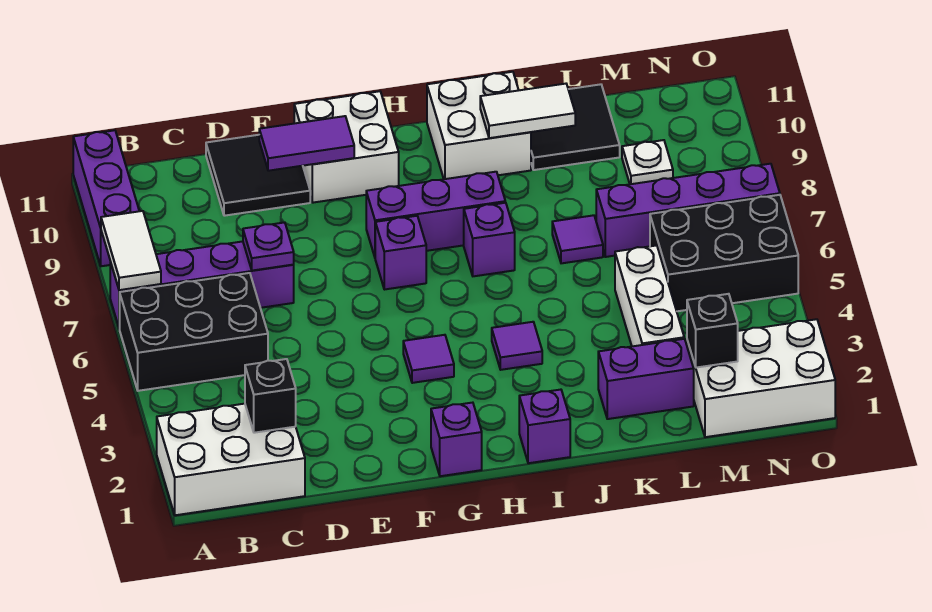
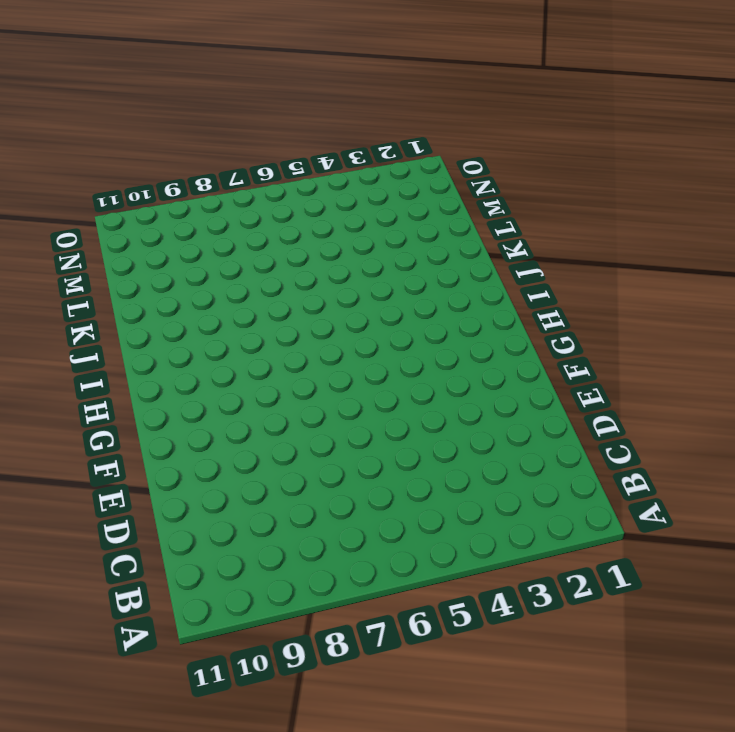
none -> white 2x3 brick [157,404,305,515]
none -> black 2x3 brick [120,273,268,391]
none -> purple 1x4 brick [110,241,294,329]

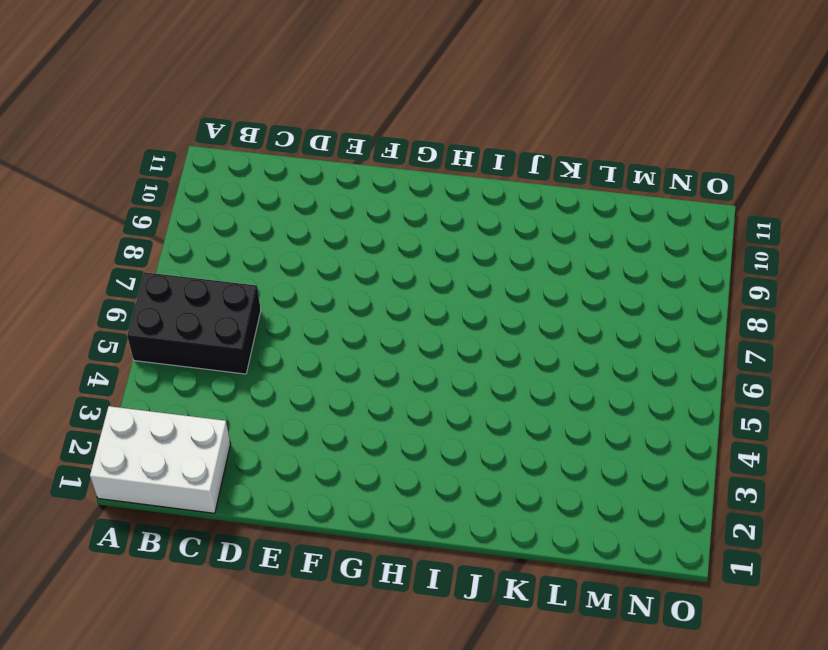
none -> purple 1x4 brick [110,241,294,329]
none -> purple 1x3 brick [73,130,139,266]
none -> black 2x2 tile [206,135,310,216]

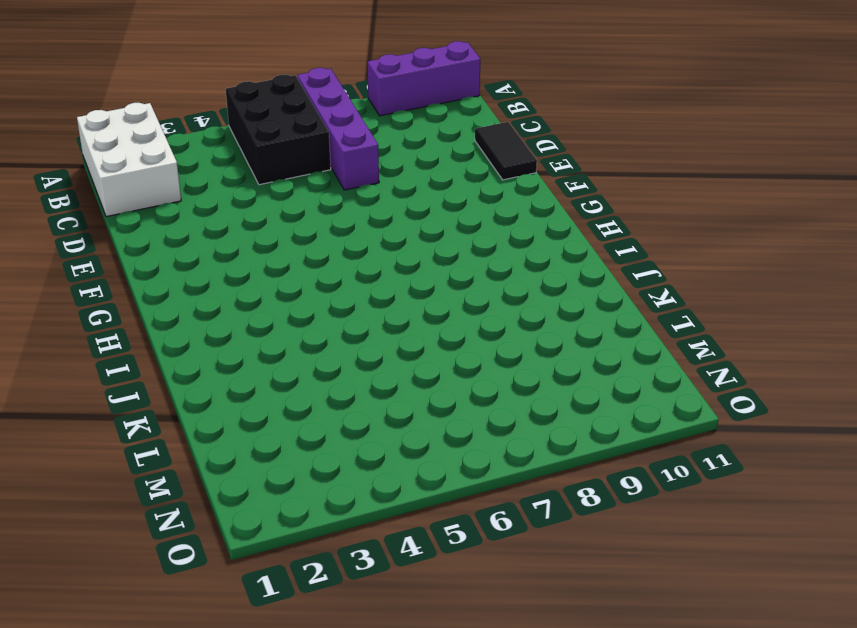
black 1x2 tile [475,122,537,180] -> black 2x2 tile [206,135,310,216]
none -> white 2x2 brick [294,91,399,203]
none -> purple 1x1 brick [431,403,482,476]
none -> purple 1x1 tile [403,335,454,383]

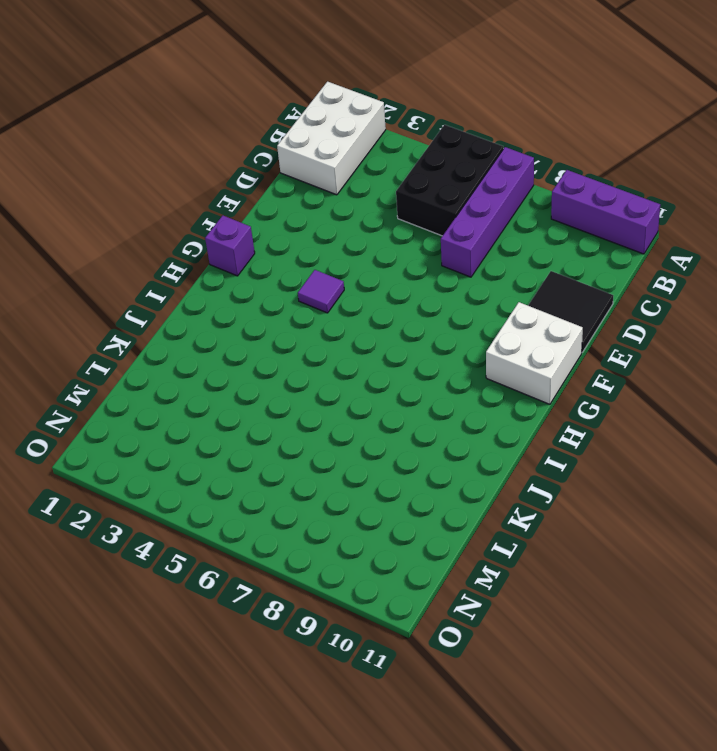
none -> purple 1x1 brick [375,216,426,290]
none -> purple 1x3 brick [366,172,505,257]
none -> purple 1x1 brick [519,390,570,463]

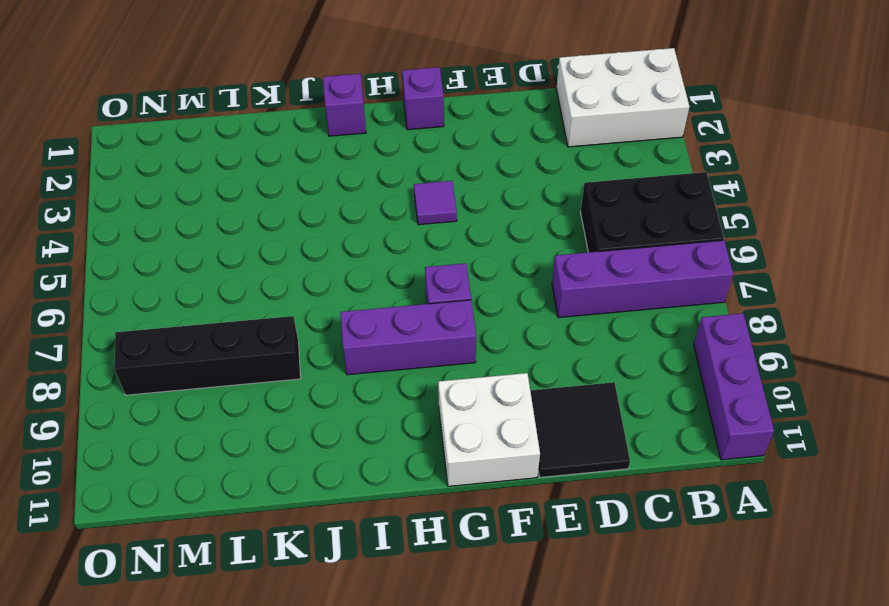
black 1x4 brick [114,316,301,395] -> none
none -> purple 1x1 tile [492,322,542,370]
none -> purple 1x1 brick [464,203,515,276]
none -> white 2x2 brick [427,72,531,179]

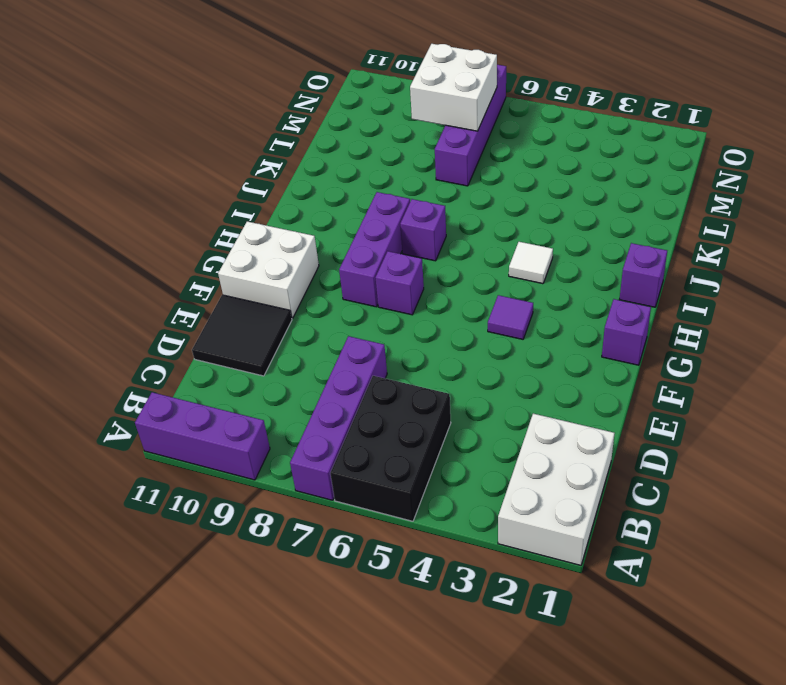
white 1x1 tile [509,242,553,284] -> purple 1x1 tile [492,322,542,370]
white 2x2 brick [410,44,497,131] -> white 2x2 brick moved to [427,72,531,179]
none -> purple 1x2 brick [598,339,694,419]
none -> purple 1x1 tile [552,215,603,263]
none -> black 2x2 tile [531,84,620,170]

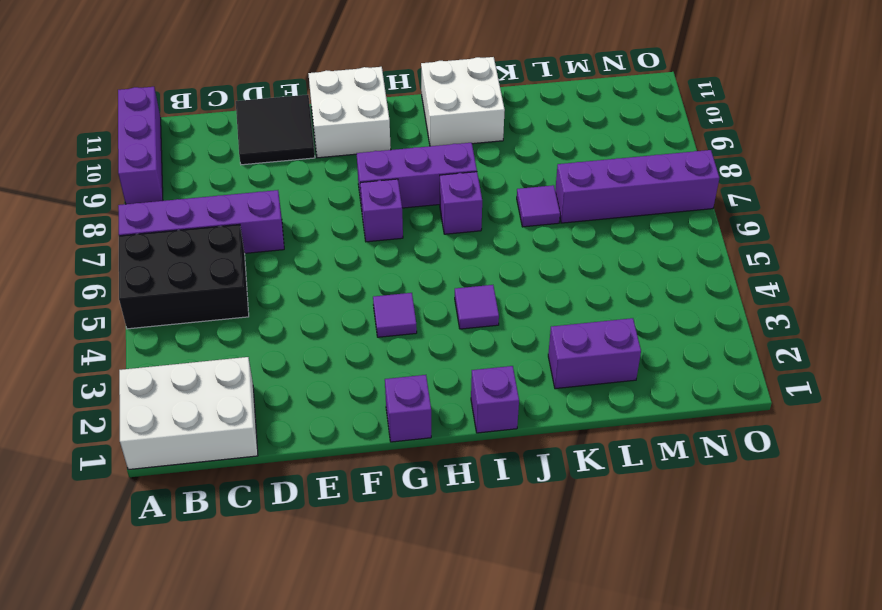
none -> black 2x2 tile [531,84,620,170]
none -> white 1x3 brick [615,245,684,346]
none -> white 2x3 brick [687,319,835,437]

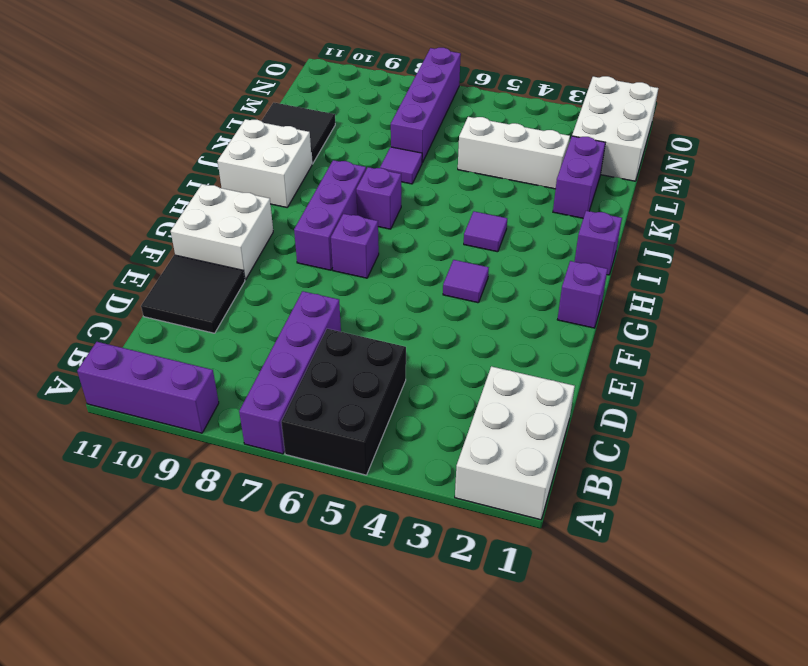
none -> black 2x3 brick [650,195,798,311]
none -> white 1x1 plate [622,140,673,184]
none -> white 1x2 tile [101,211,161,290]

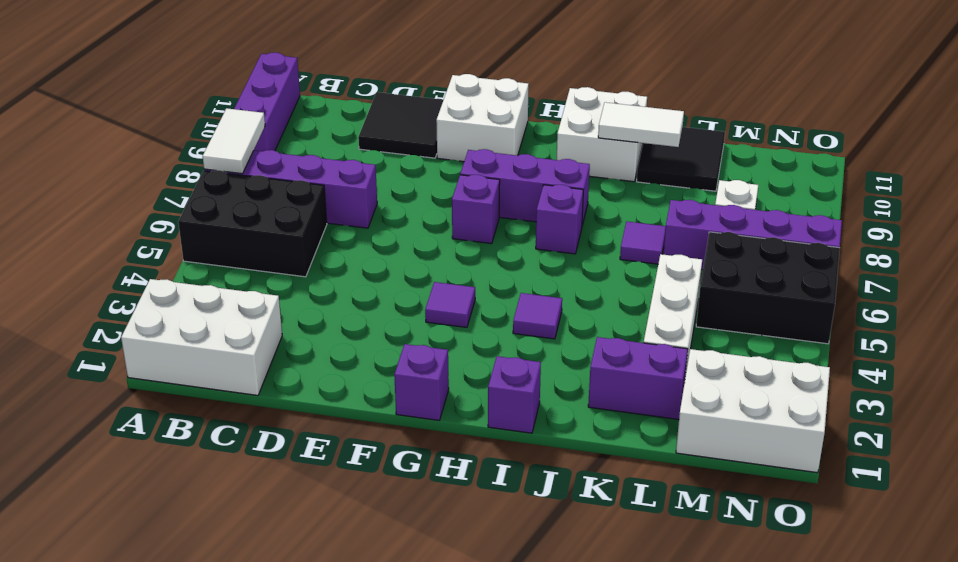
none -> black 1x1 brick [245,359,296,433]
none -> purple 1x1 plate [243,222,294,271]
none -> purple 1x2 tile [259,116,354,171]

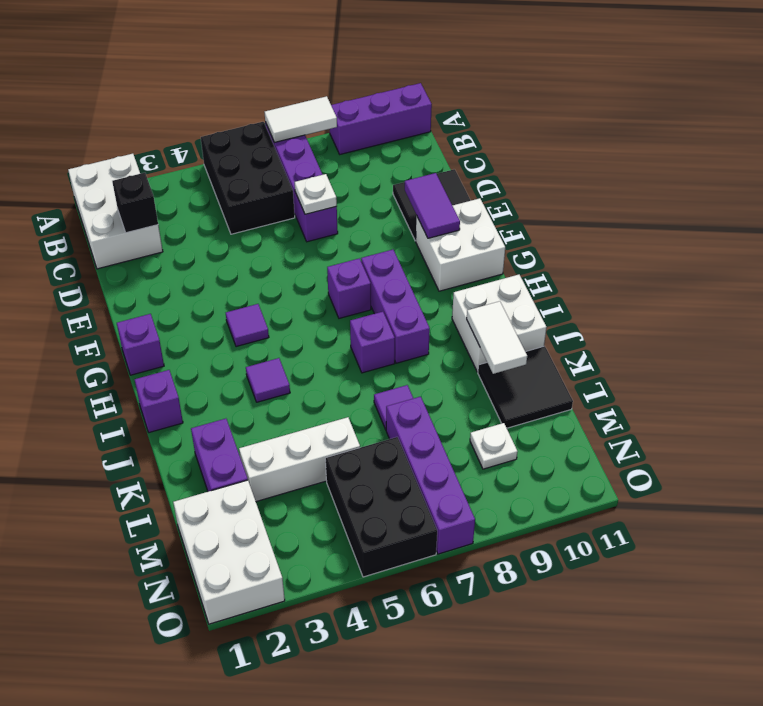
white 1x1 plate [295,174,337,214] -> purple 1x1 plate [243,222,294,271]
none -> black 1x1 brick [687,294,738,368]

